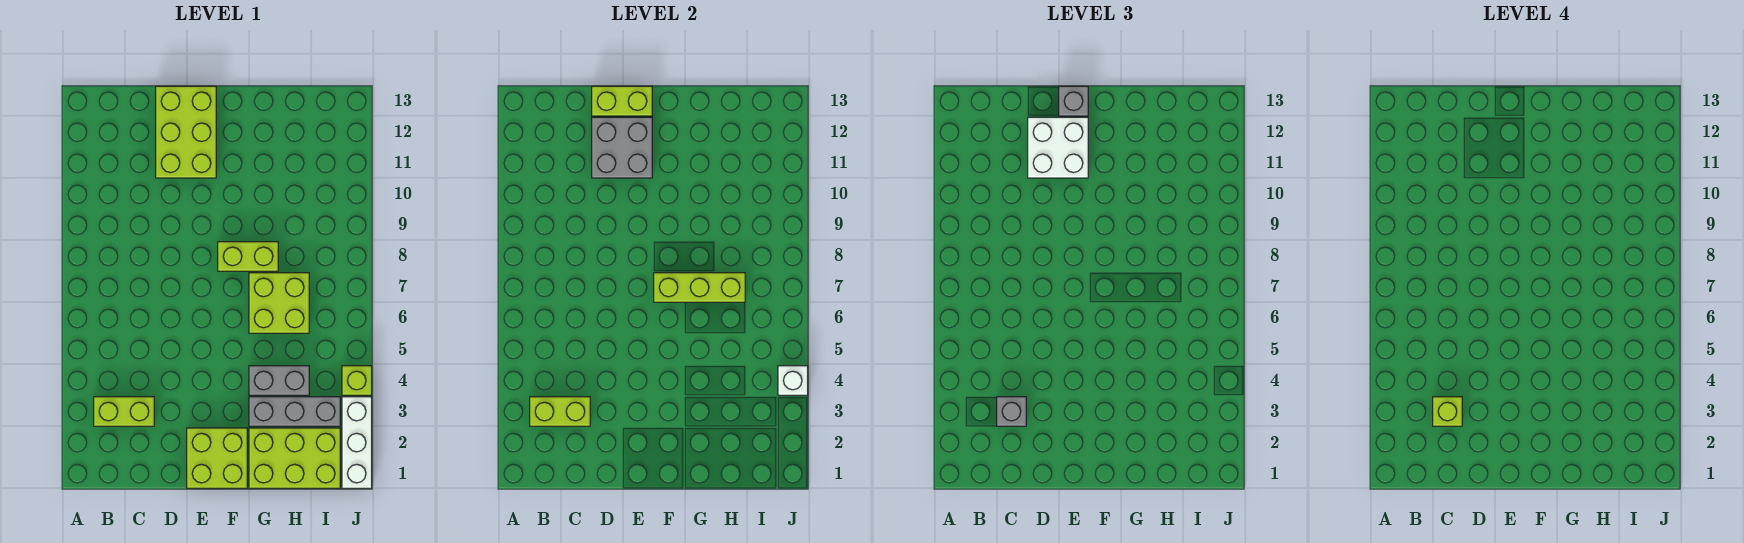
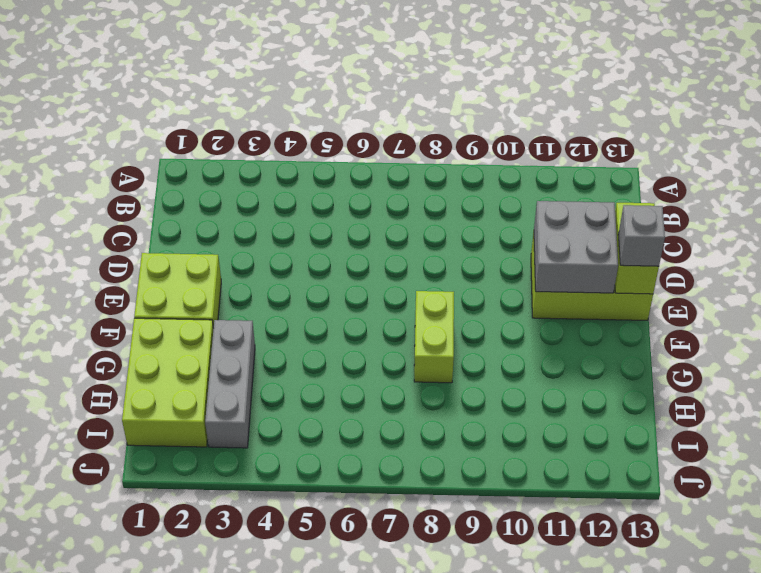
none -> lime 1x2 brick [94,397,154,426]
none -> grey 1x2 brick [249,366,309,395]
none -> lime 2x2 brick [249,273,309,333]

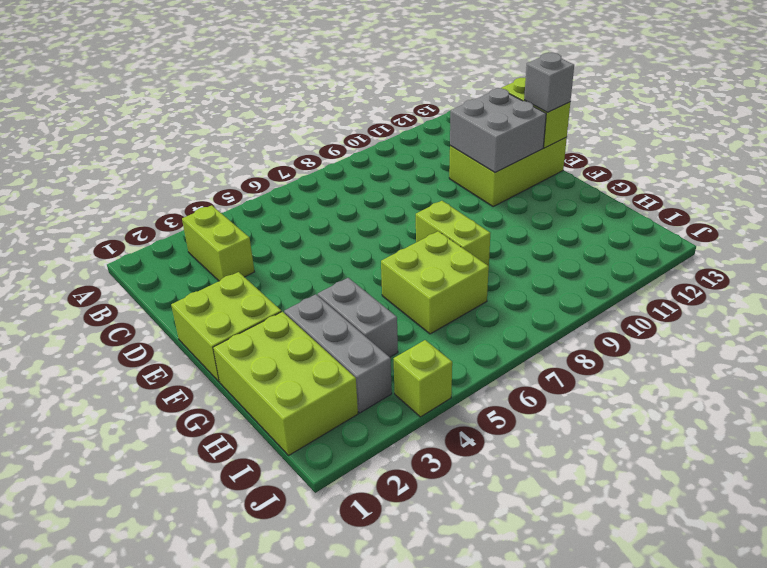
none -> white 1x3 brick [342,397,372,488]
none -> lime 1x2 brick [530,397,590,426]
none -> lime 1x3 brick [654,273,745,302]

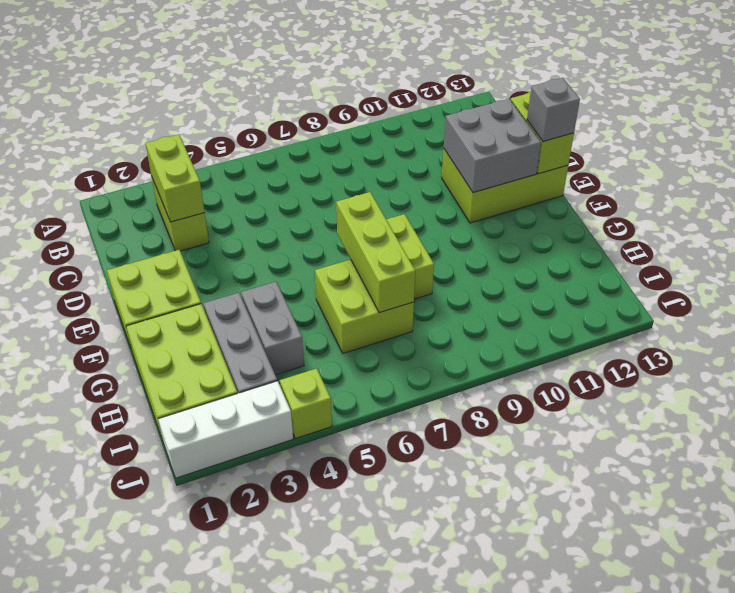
none -> white 1x1 brick [778,366,808,395]
none -> grey 1x1 brick [997,397,1026,426]
none -> white 2x2 brick [1028,117,1088,178]

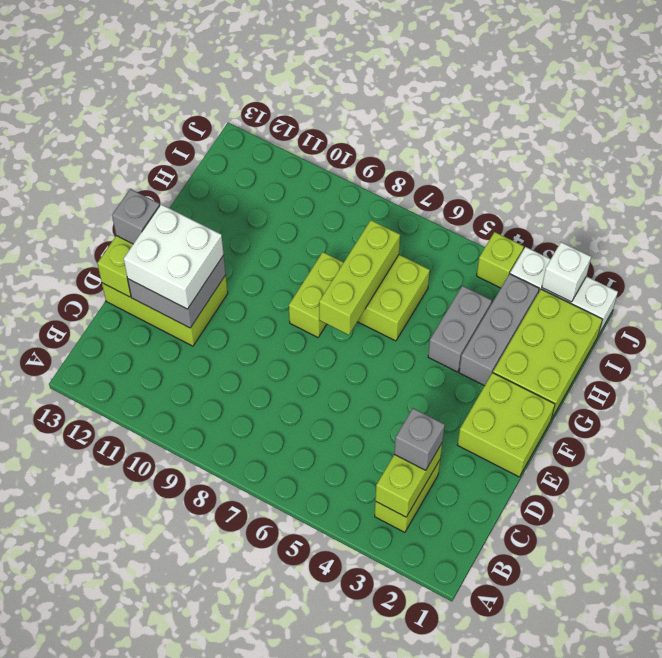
white 1x1 brick [542,242,591,302] -> white 1x1 brick moved to [778,366,808,395]
none -> lime 1x1 brick [1433,397,1462,426]

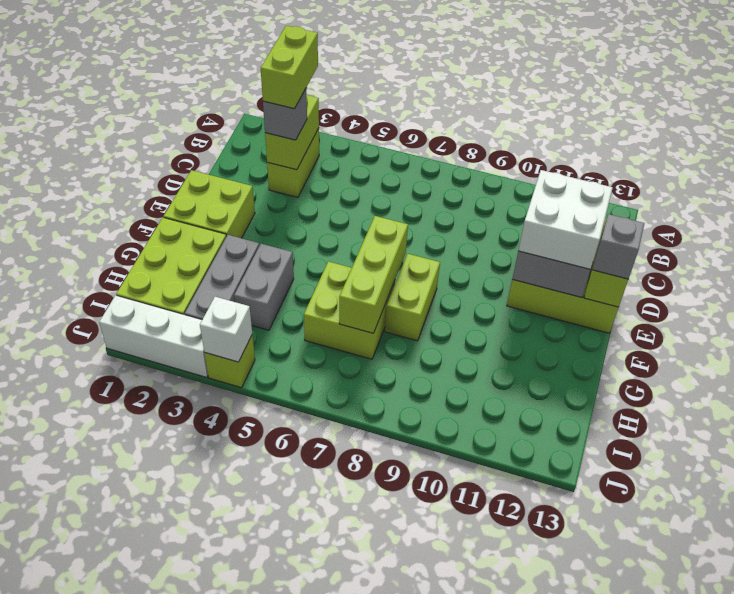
lime 1x2 brick [261,26,318,109] -> lime 1x1 brick [1433,397,1462,426]

